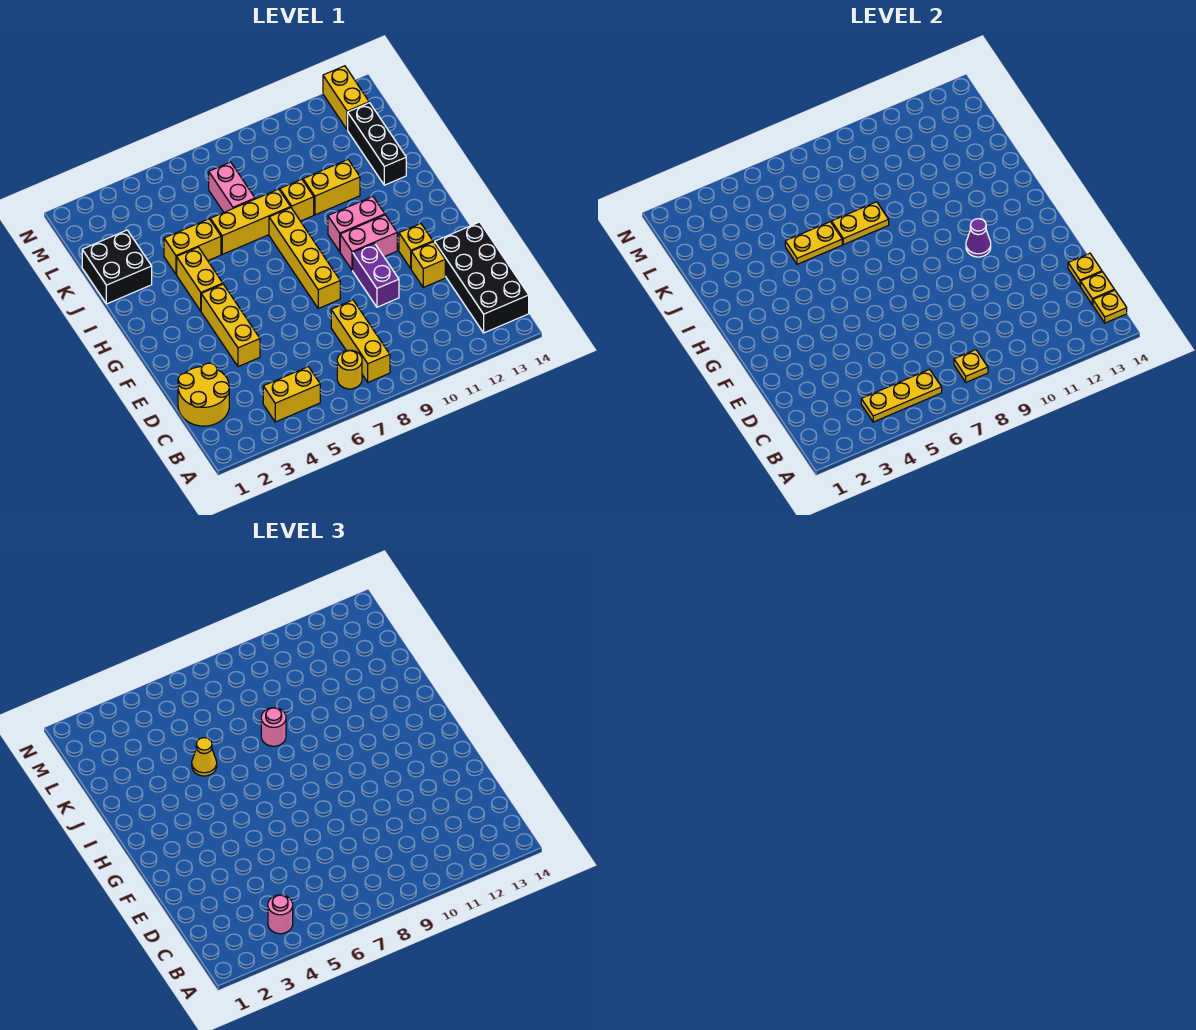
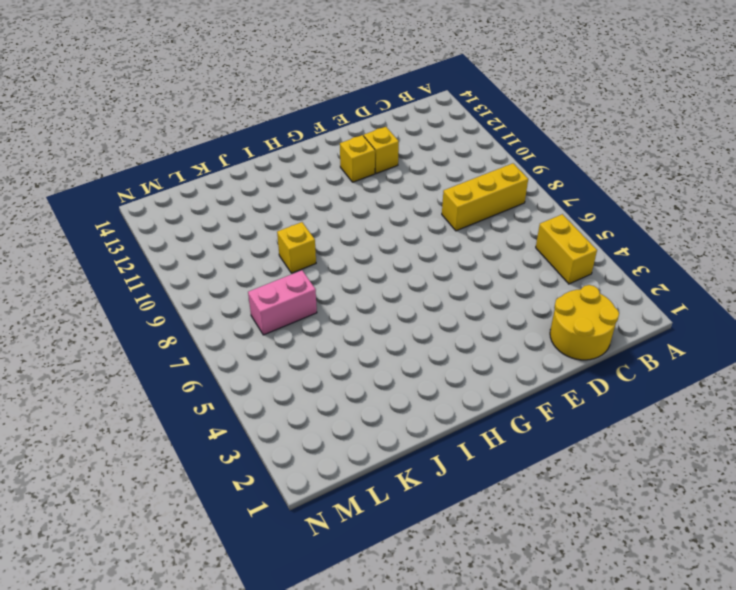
none -> yellow 1x1 round brick [337,350,362,389]
none -> black 2x4 brick [435,222,529,333]
none -> yellow 1x3 brick [201,284,260,367]
none -> purple 1x2 brick [353,243,399,307]

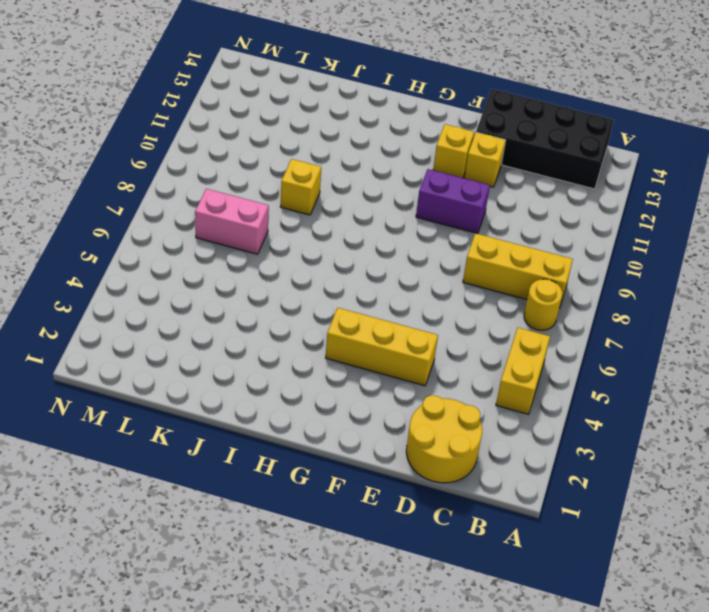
none -> yellow 1x4 brick [269,208,340,308]
none -> pink 1x2 brick [340,215,397,270]
none -> yellow 1x2 brick [177,247,223,311]
none -> pink 1x2 brick [328,197,385,252]

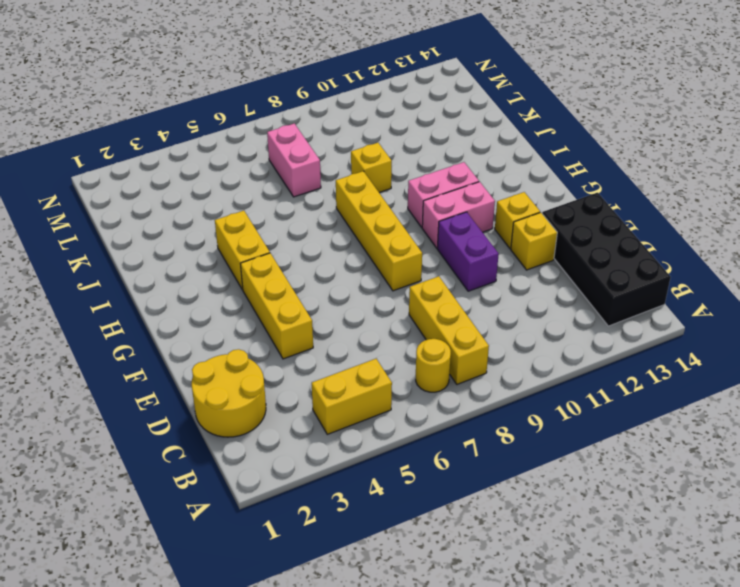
none -> black 2x2 brick [82,230,152,304]
none -> yellow 1x2 brick [164,219,221,274]
none -> yellow 1x3 brick [210,189,291,254]
none -> yellow 1x2 brick [303,160,360,215]

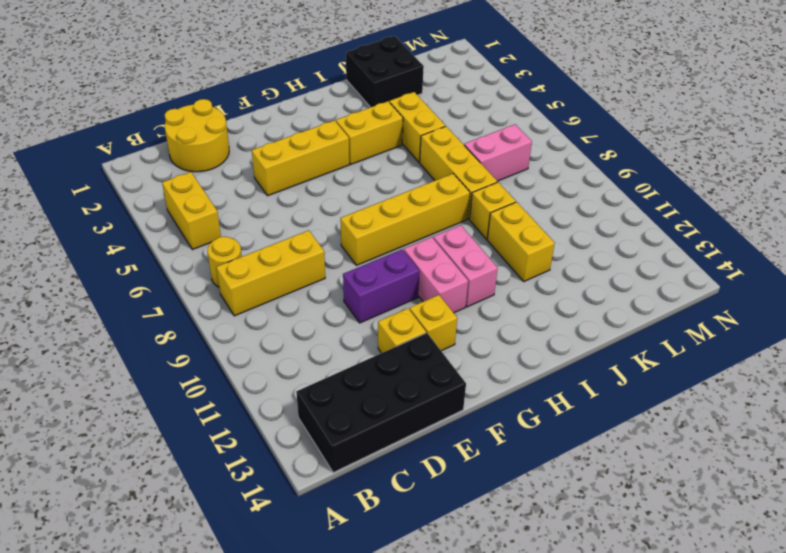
none -> black 1x3 brick [348,103,406,185]
none -> yellow 1x2 brick [323,66,369,130]
none -> yellow 1x3 plate [861,369,942,422]
none -> yellow 1x1 plate [954,350,988,382]

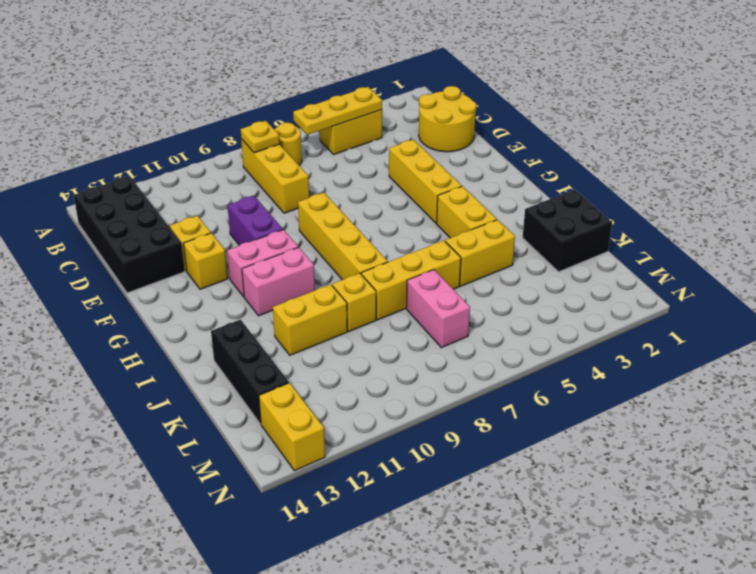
none -> yellow 1x1 plate [1093,290,1127,323]
none -> yellow 1x1 plate [1081,272,1114,305]
none -> yellow 1x1 plate [1068,253,1102,286]
none -> purple 1x1 cone [966,219,991,257]

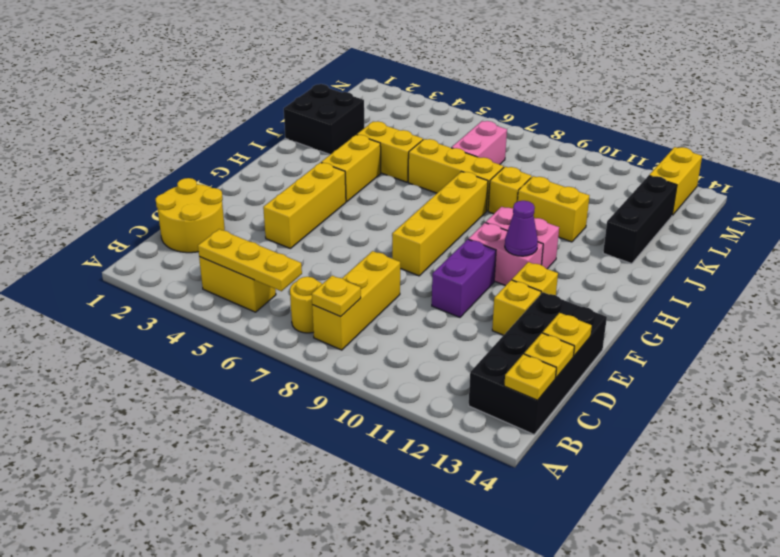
none -> yellow 1x2 plate [785,222,842,264]
none -> yellow 1x2 plate [832,202,889,245]
none -> pink 1x1 round brick [268,895,293,934]
none -> yellow 1x1 cone [192,738,217,776]

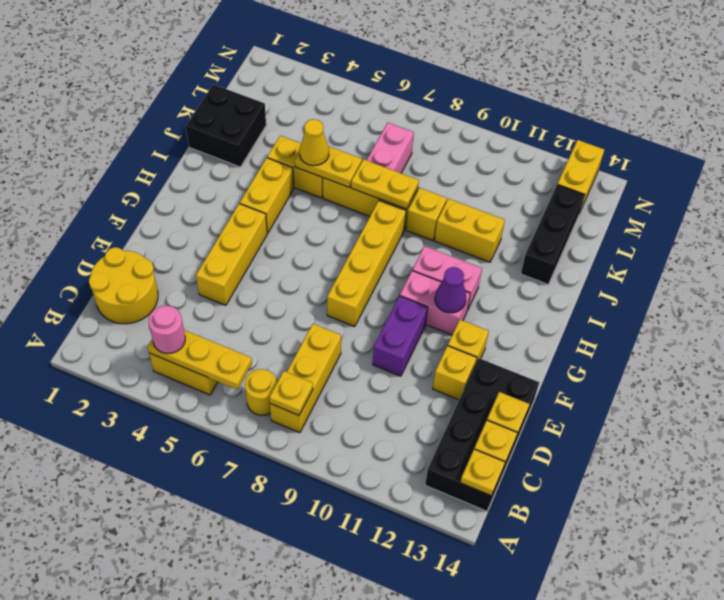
none -> pink 1x1 round brick [261,708,286,746]

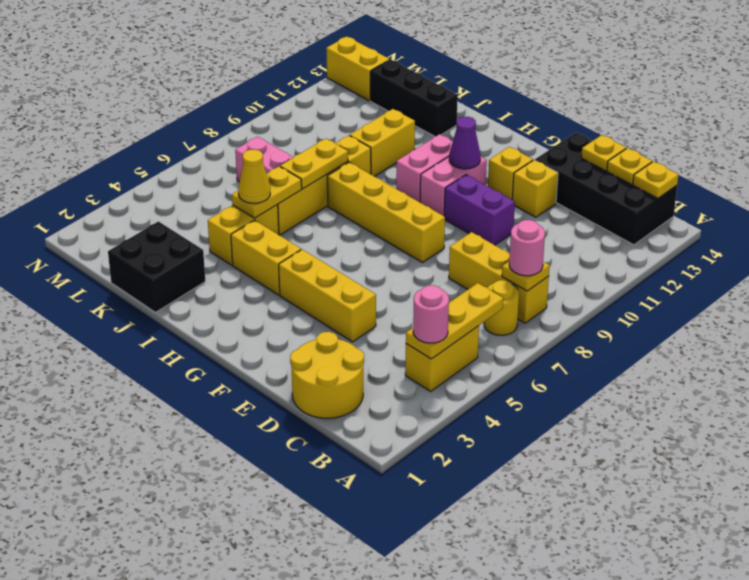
pink 1x1 round brick [509,220,545,276] -> pink 1x1 round brick moved to [261,708,286,746]

